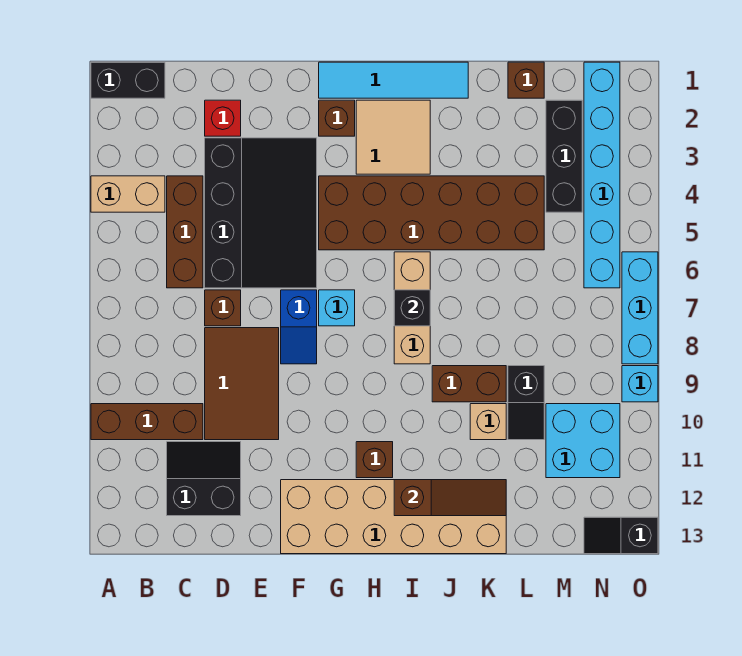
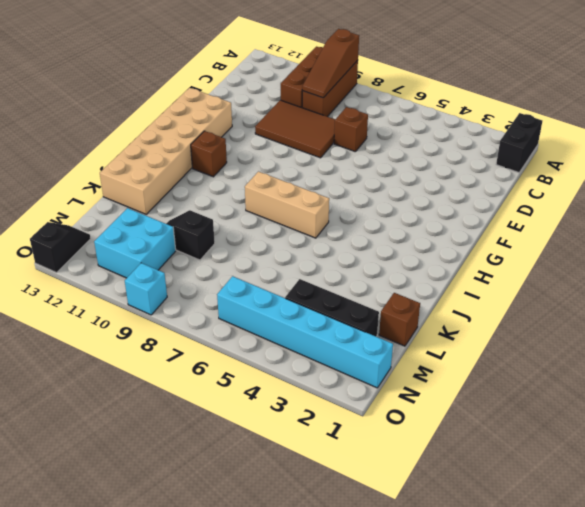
brown 1x3 brick [302,60,358,117] -> brown 1x3 brick turned to [167,176,203,288]
brown 1x3 slope [302,29,359,98] -> brown 1x3 slope moved to [394,480,506,516]
none -> tan 1x2 brick [91,176,165,212]
none -> black 2x2 slope [167,442,241,516]
none -> red 1x1 brick [205,100,241,136]
none -> black 3x4 slope [205,138,317,288]

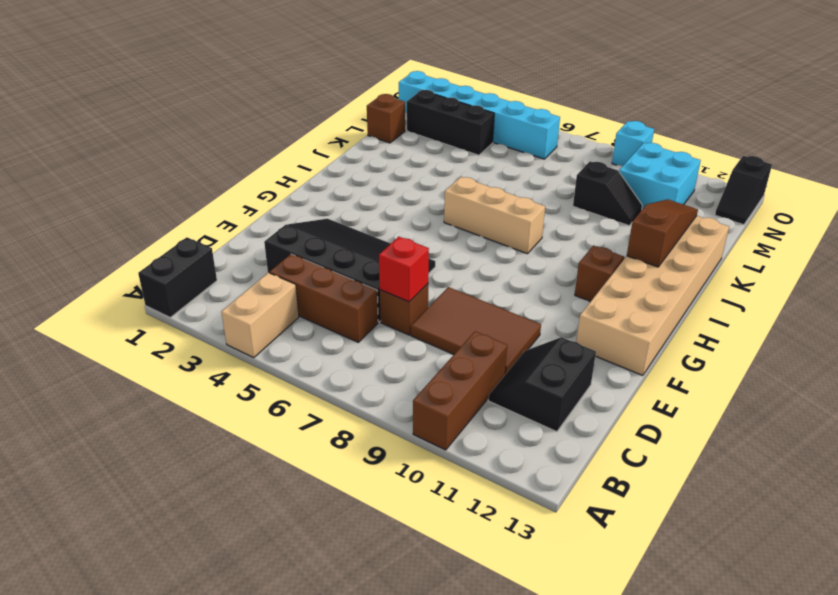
red 1x1 brick [379,237,429,302] -> red 1x1 brick moved to [205,100,241,136]
none -> blue 1x2 slope [281,290,317,364]
none -> cyan 1x4 tile [319,62,468,98]
none -> brown 1x1 brick [319,100,355,136]
none -> brown 2x6 brick [319,176,544,250]

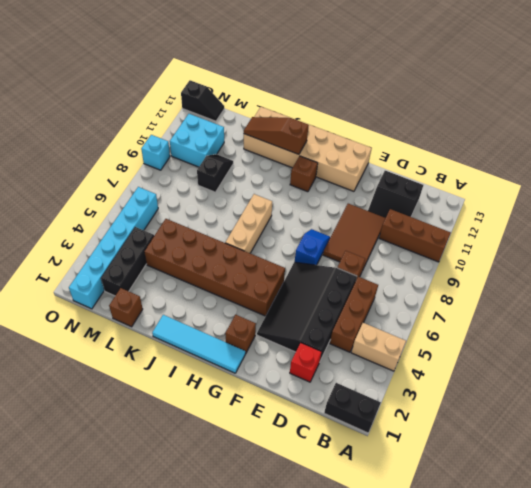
none -> cyan 1x1 brick [319,290,355,326]
none -> tan 2x2 tile [356,100,430,174]
none -> brown 1x2 brick [432,366,506,402]
none -> tan 1x1 brick [470,404,506,440]

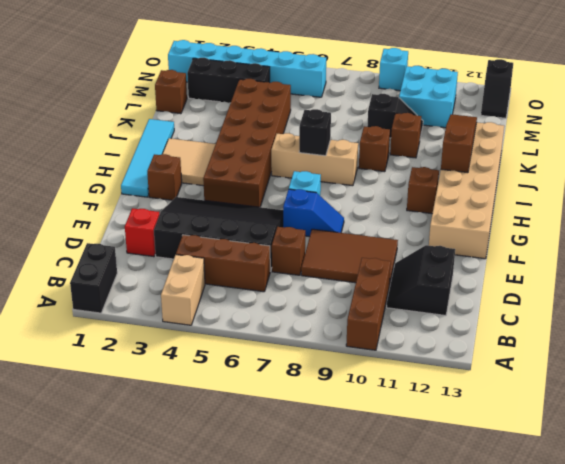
brown 1x1 brick [359,126,390,172] -> brown 1x2 brick [432,366,506,402]
brown 1x1 brick [390,113,421,158] -> tan 1x1 brick [470,404,506,440]
none -> cyan 1x3 brick [622,252,658,364]

